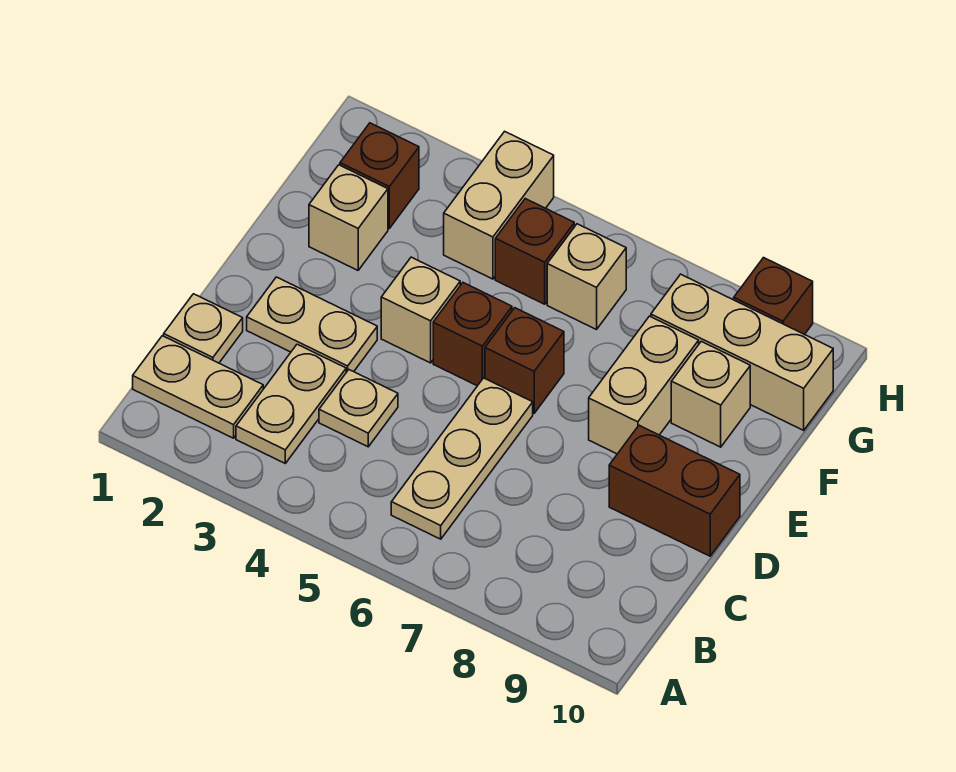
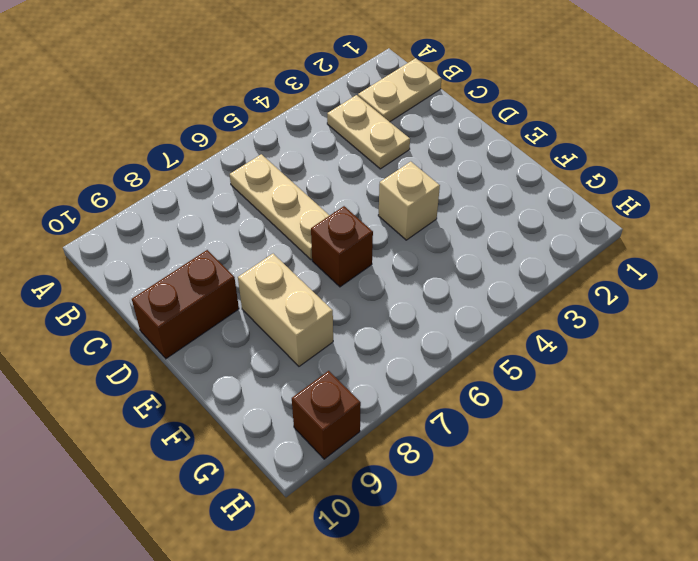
none -> tan 1x1 plate [164,294,243,363]
none -> tan 1x1 plate [319,370,398,447]
none -> tan 1x2 plate [247,277,377,372]

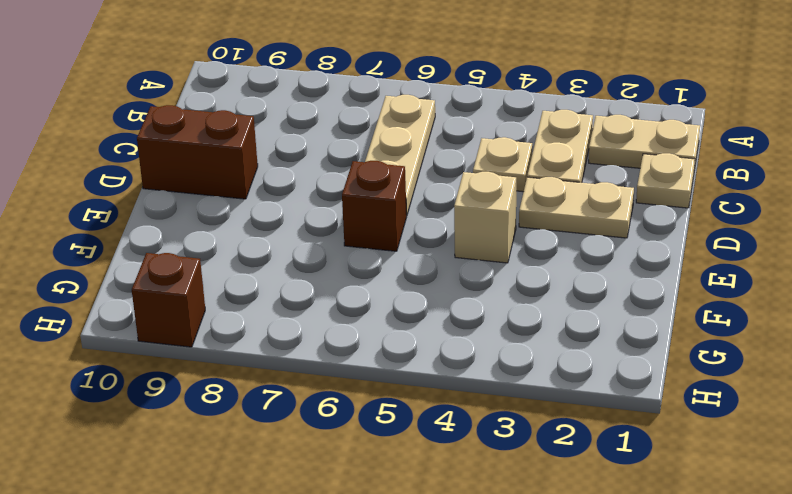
none -> brown 1x1 brick [433,283,512,386]
none -> tan 1x2 brick [589,316,699,454]
none -> tan 1x1 brick [309,165,388,270]

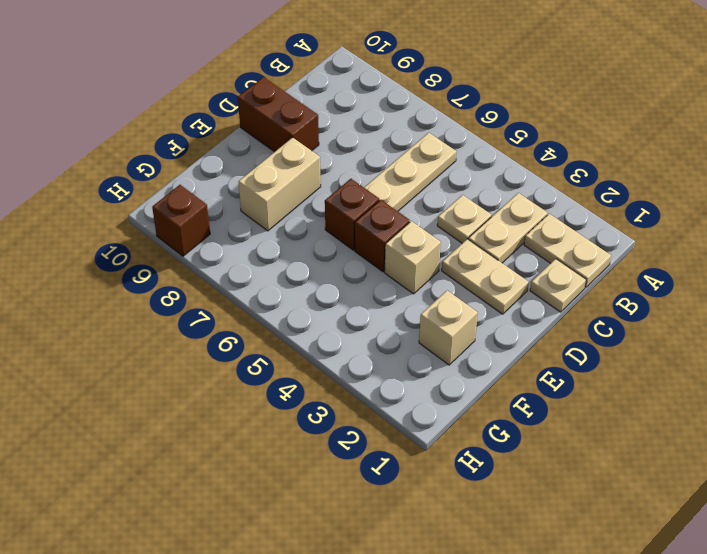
none -> tan 1x1 brick [671,341,750,447]
none -> brown 1x1 brick [340,123,419,228]
none -> tan 1x2 brick [444,131,554,279]

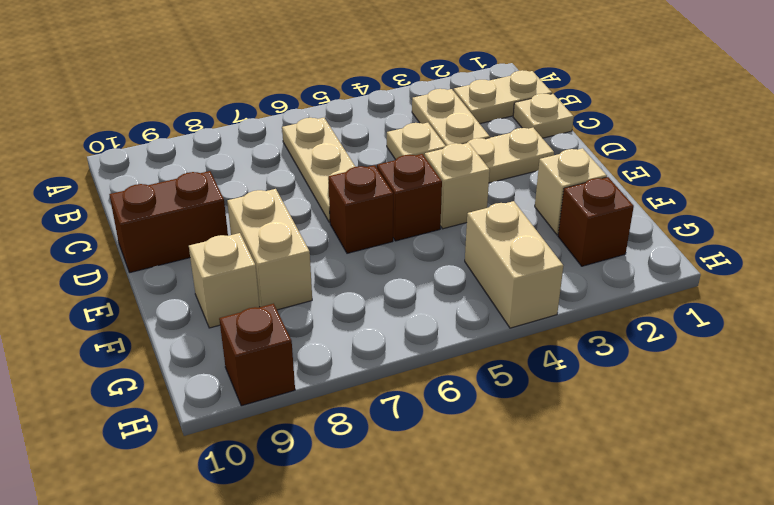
none -> brown 1x1 brick [495,199,574,304]
none -> tan 1x1 brick [547,224,626,330]
none -> tan 1x3 brick [651,274,833,430]

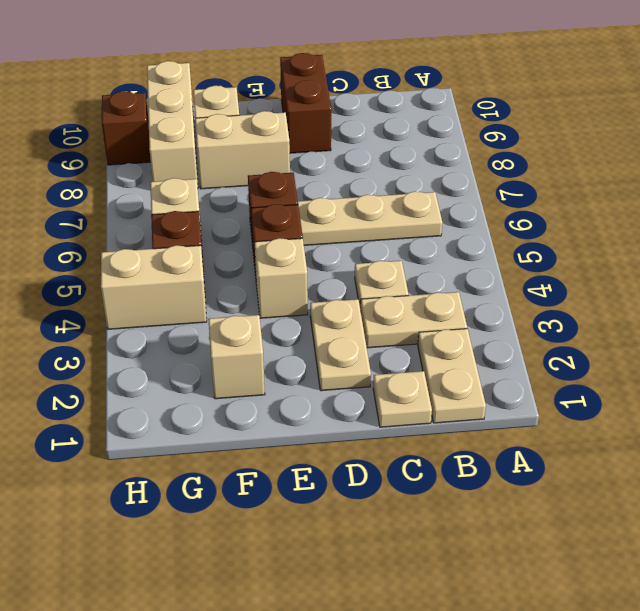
none -> brown 1x1 brick [340,123,419,228]

